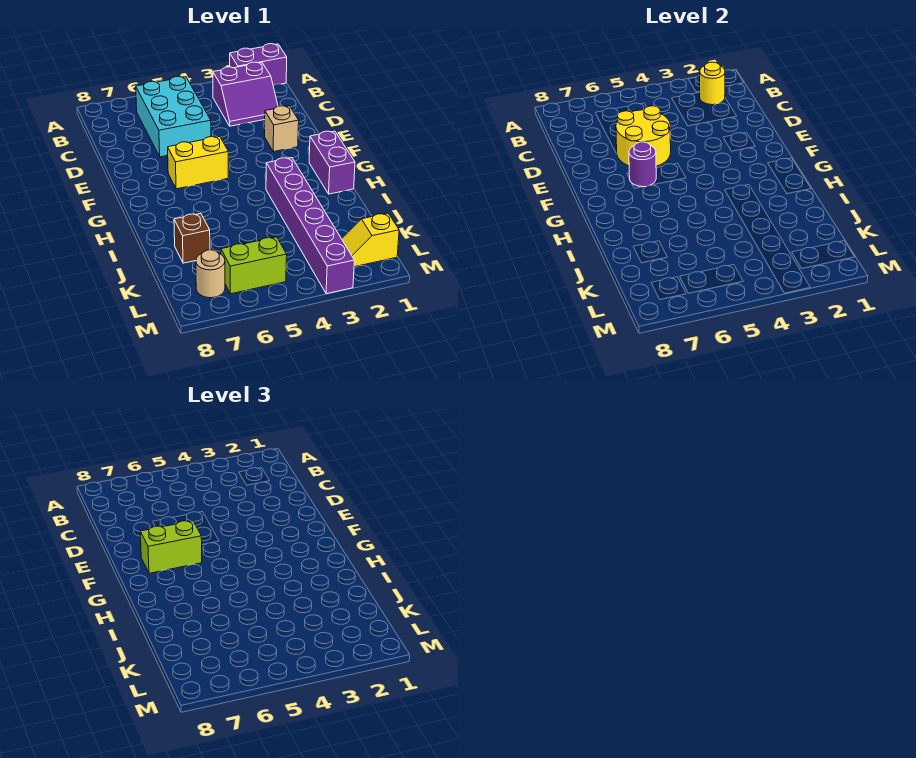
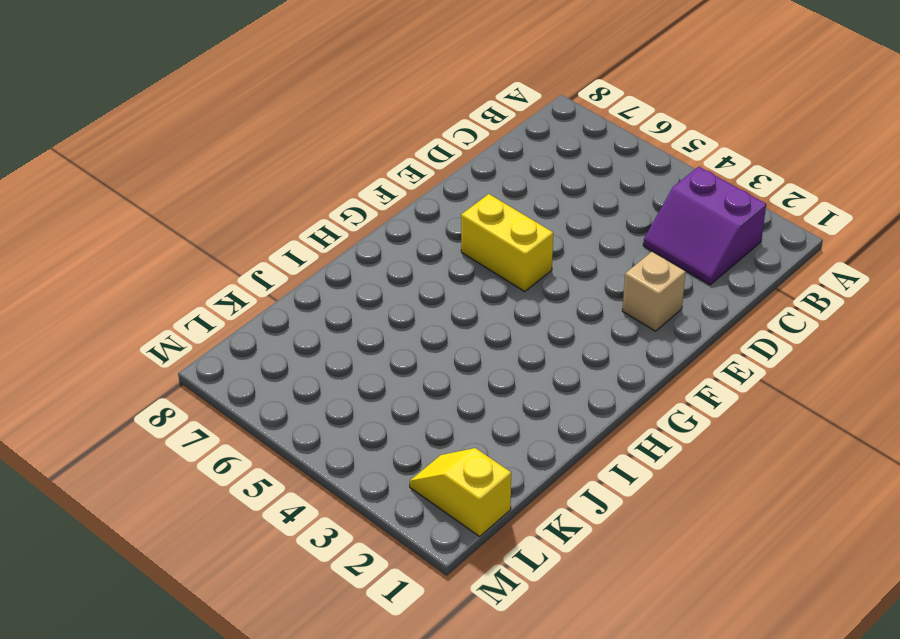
none -> purple 1x2 brick [230,44,287,85]
none -> cyan 2x3 brick [136,77,211,157]
none -> purple 1x2 brick [309,131,355,194]

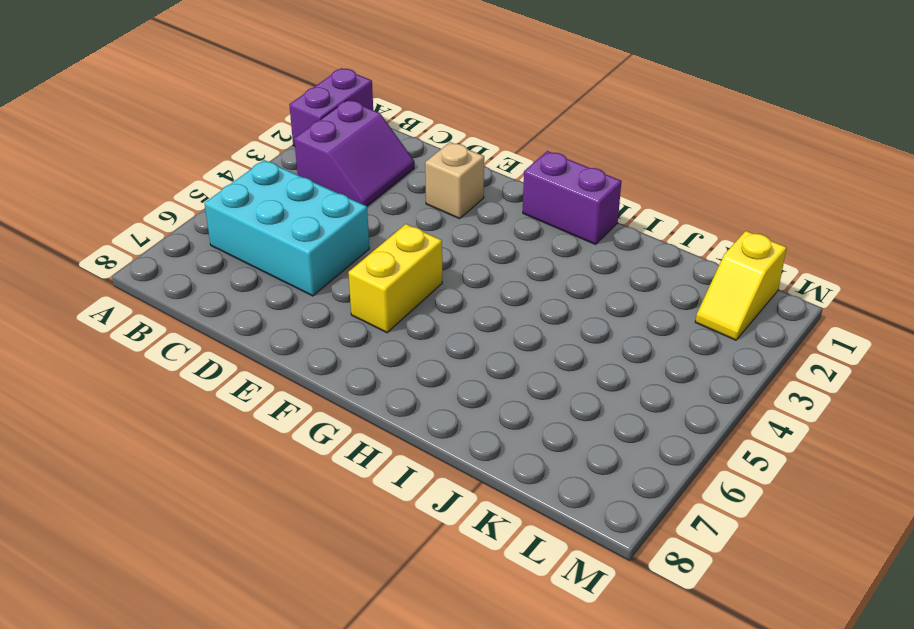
none -> purple 1x6 brick [266,158,354,294]
none -> brown 1x1 brick [174,214,210,263]
none -> lime 1x2 brick [221,237,287,294]

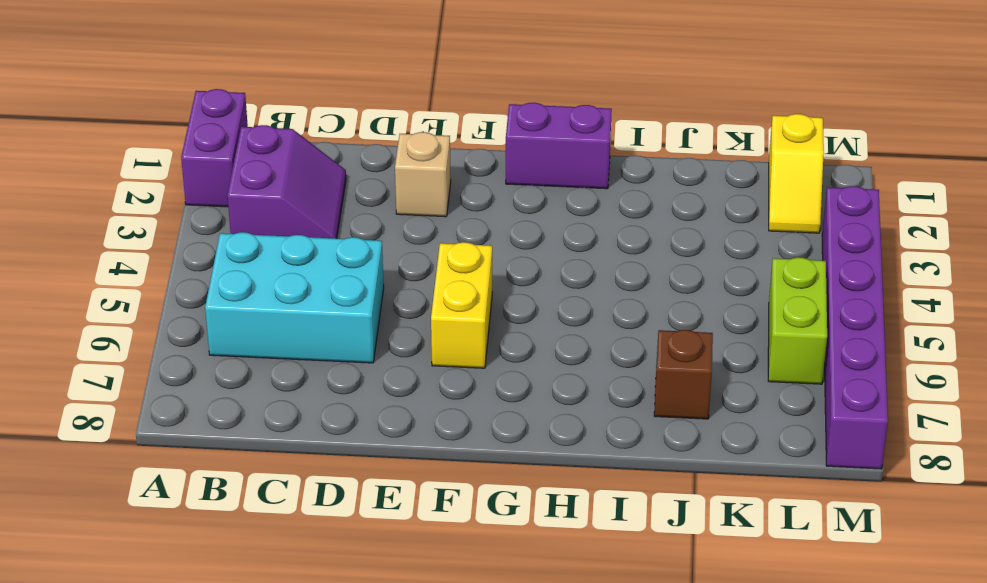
purple 1x6 brick [822,186,888,469] -> purple 1x6 brick turned to [266,158,354,294]
none -> tan 1x1 round brick [196,250,225,298]
none -> yellow 1x1 round brick [700,62,725,105]
none -> yellow 2x2 round brick [616,106,671,166]

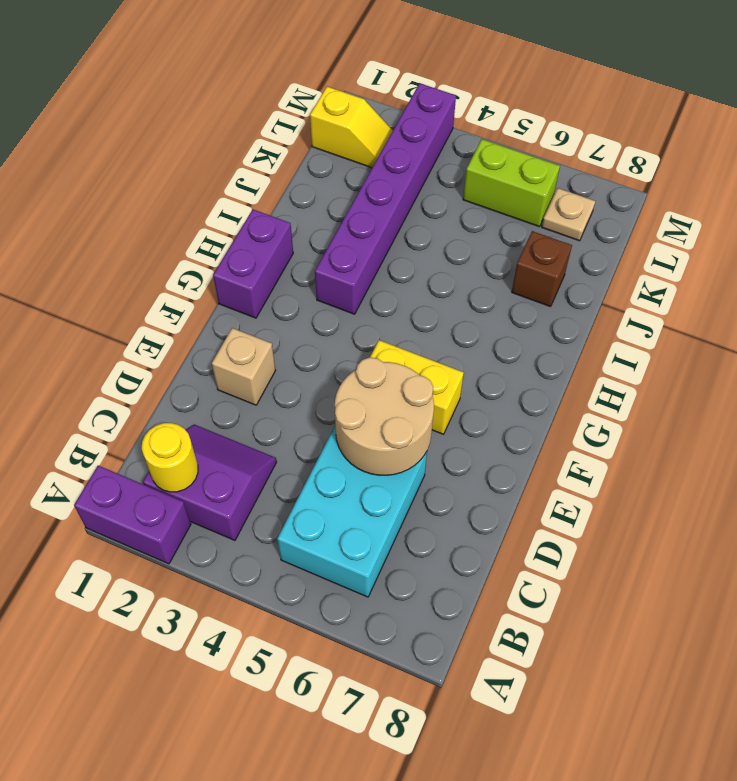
tan 2x2 round brick [335,357,434,475] -> yellow 2x2 round brick [616,106,671,166]
tan 1x1 plate [542,188,595,241] -> tan 1x1 round brick [196,250,225,298]
none -> purple 1x1 round brick [629,142,656,187]
none -> lime 1x2 brick [140,521,202,573]

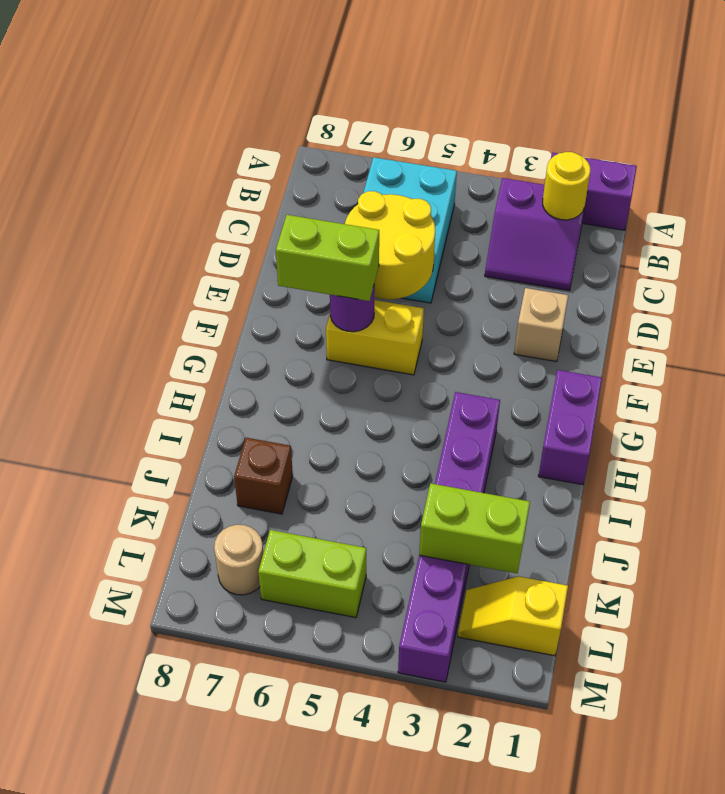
lime 1x2 brick [419,483,530,573] -> none

